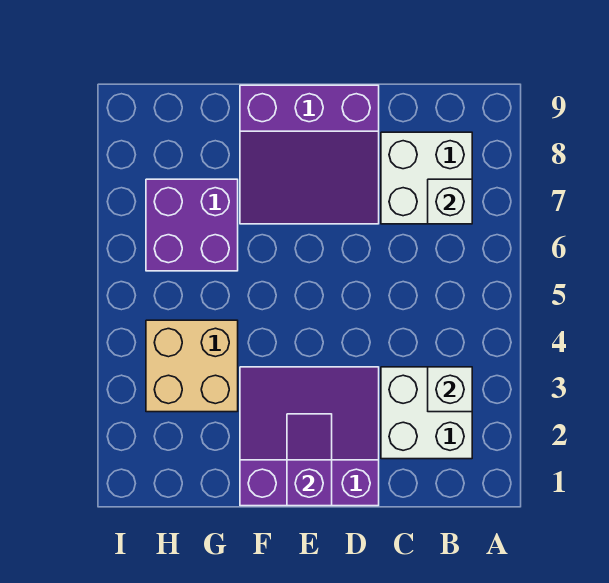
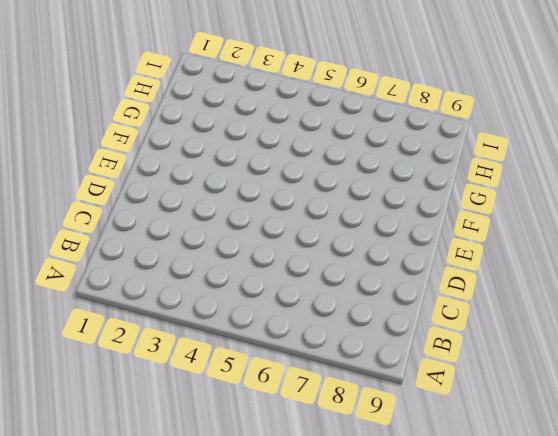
none -> white 2x2 brick [381,367,472,459]
none -> white 2x2 brick [381,132,472,224]

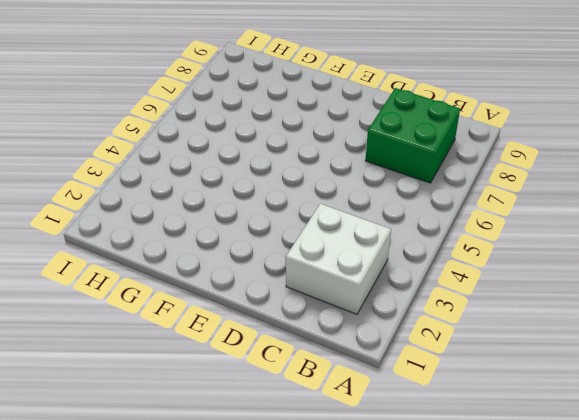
green 2x2 brick [365,88,460,183] -> white 2x2 brick [381,132,472,224]
none -> purple 3x3 slope [240,367,379,506]
none -> purple 3x3 slope [240,85,379,224]

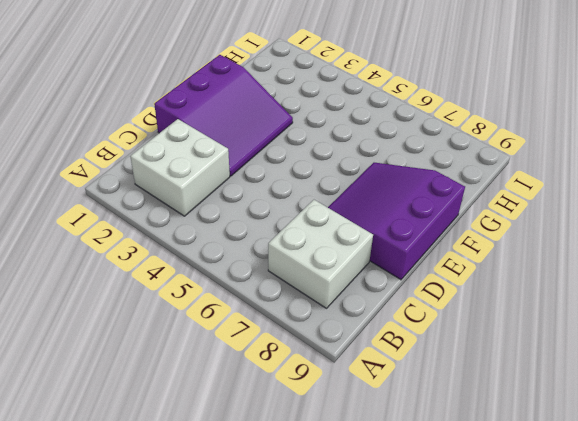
none -> tan 2x2 brick [146,320,238,412]
none -> purple 2x2 brick [146,179,238,271]

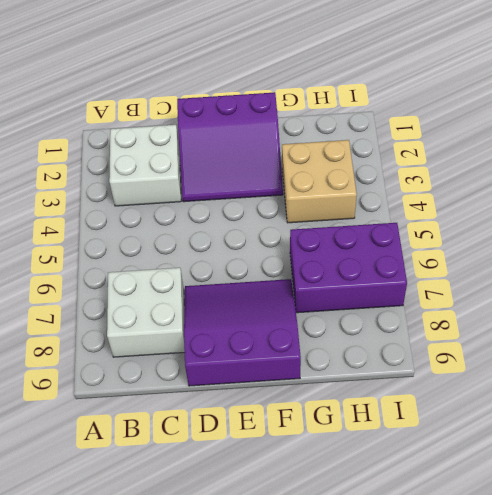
purple 2x3 brick [290,223,407,313] -> purple 2x2 brick [146,179,238,271]
none -> white 1x1 brick [428,367,472,412]
none -> white 1x1 brick [428,179,472,224]

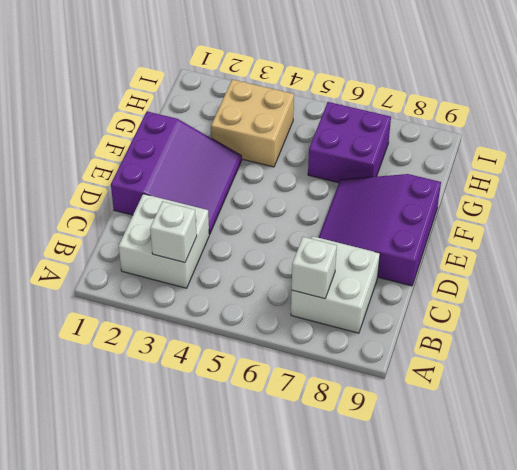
none -> purple 1x2 slope [287,414,332,506]

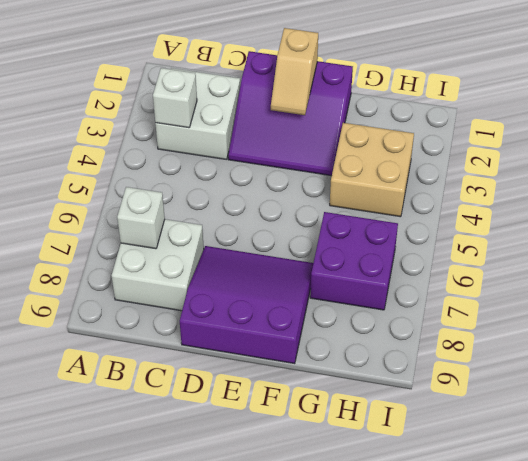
tan 1x2 slope [271,28,318,115] -> purple 1x2 slope [287,414,332,506]

